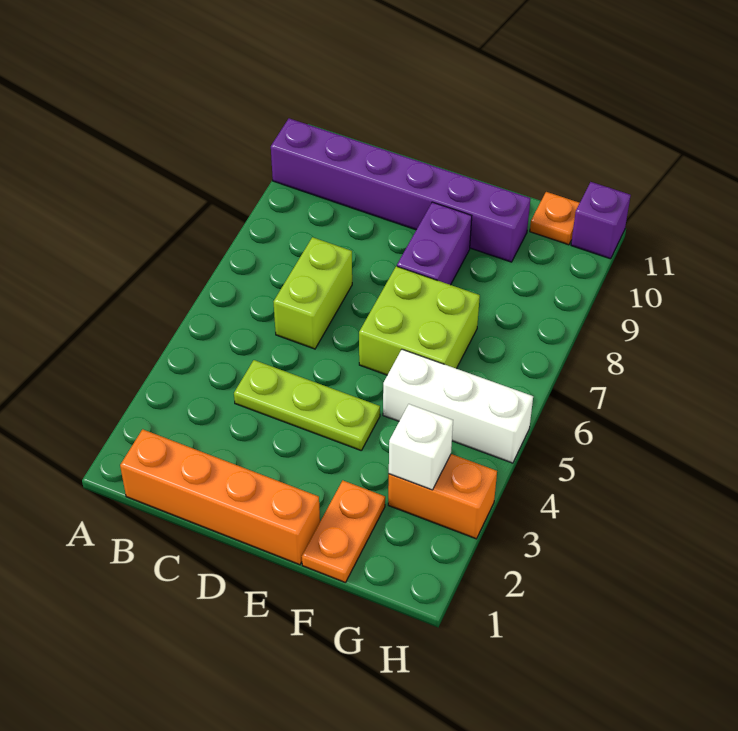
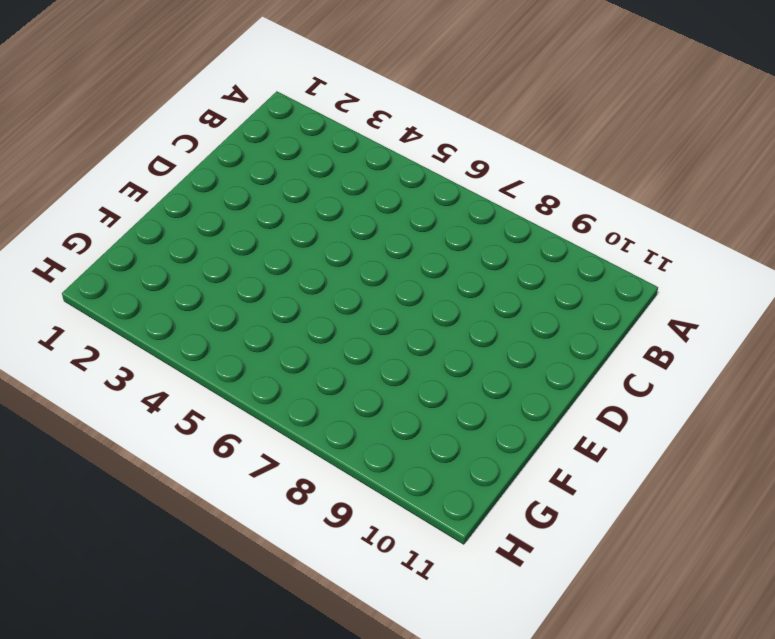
none -> purple 1x6 brick [271,118,530,262]
none -> orange 1x4 brick [120,429,320,565]
none -> lime 1x3 plate [234,360,380,451]

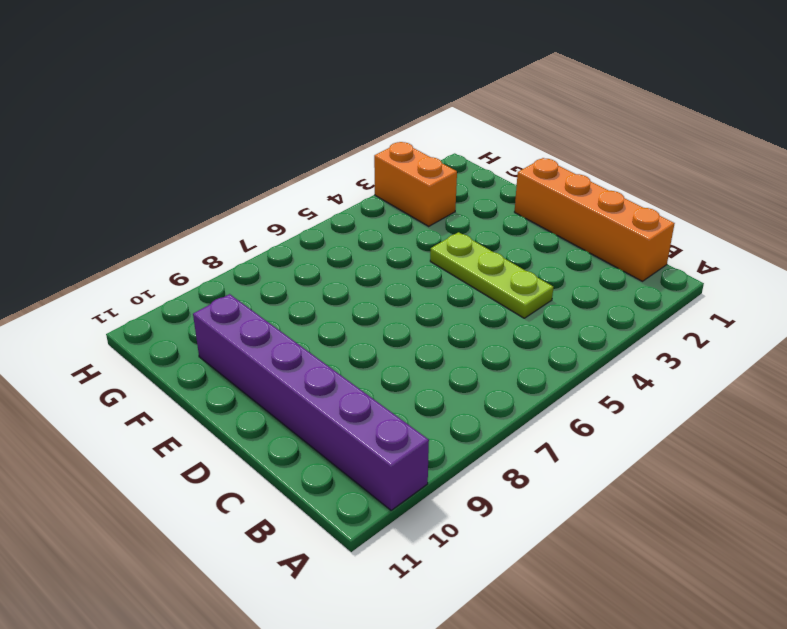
none -> lime 1x2 brick [274,237,352,349]
none -> lime 2x2 brick [359,266,480,375]
none -> purple 1x2 brick [397,202,472,285]

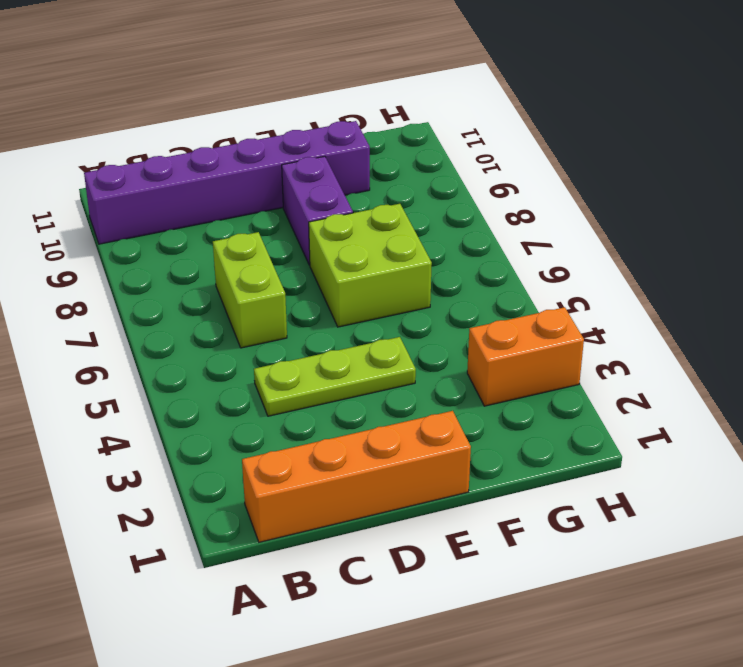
none -> orange 1x2 plate [302,481,385,583]
none -> white 1x3 brick [383,349,533,463]
none -> orange 1x1 plate [530,192,579,245]

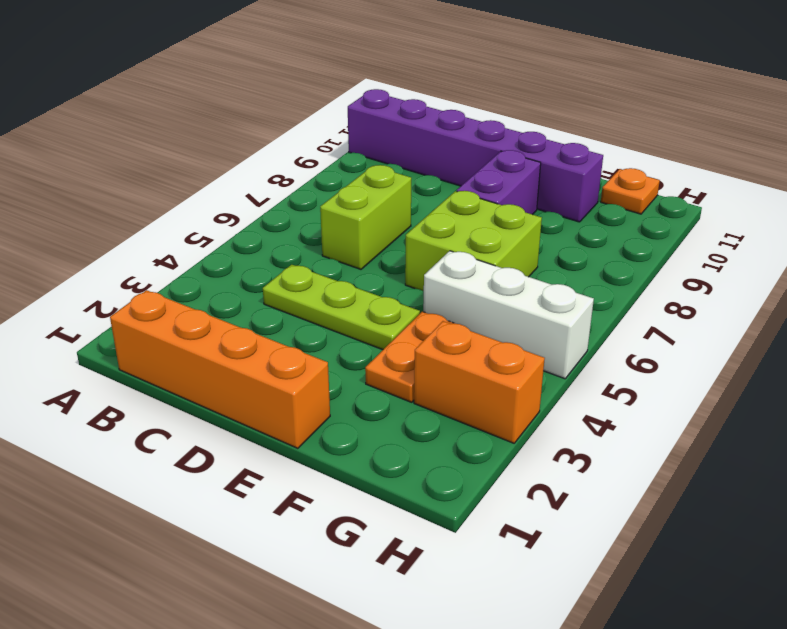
orange 1x2 plate [365,312,453,402] -> orange 1x2 plate moved to [302,481,385,583]
none -> purple 1x1 brick [571,182,631,259]
none -> white 1x1 brick [389,404,453,490]

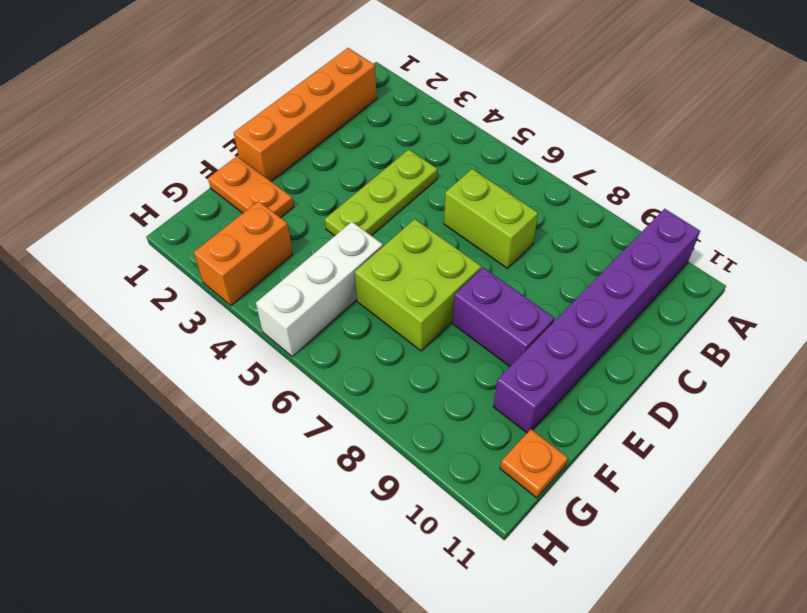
none -> purple 1x1 brick [571,182,631,259]
none -> white 1x1 brick [389,404,453,490]

